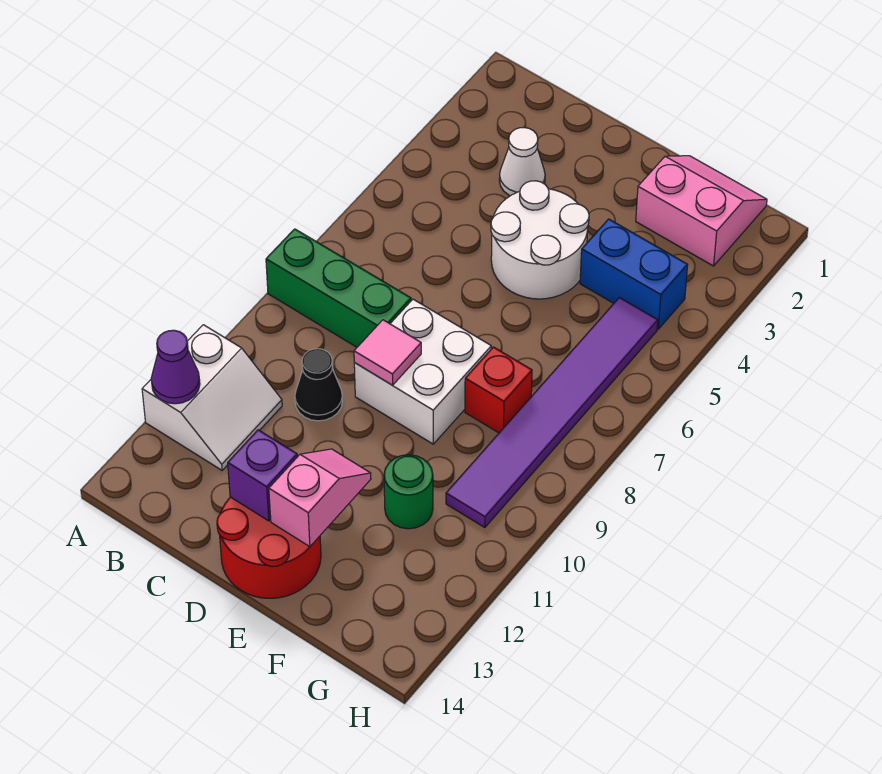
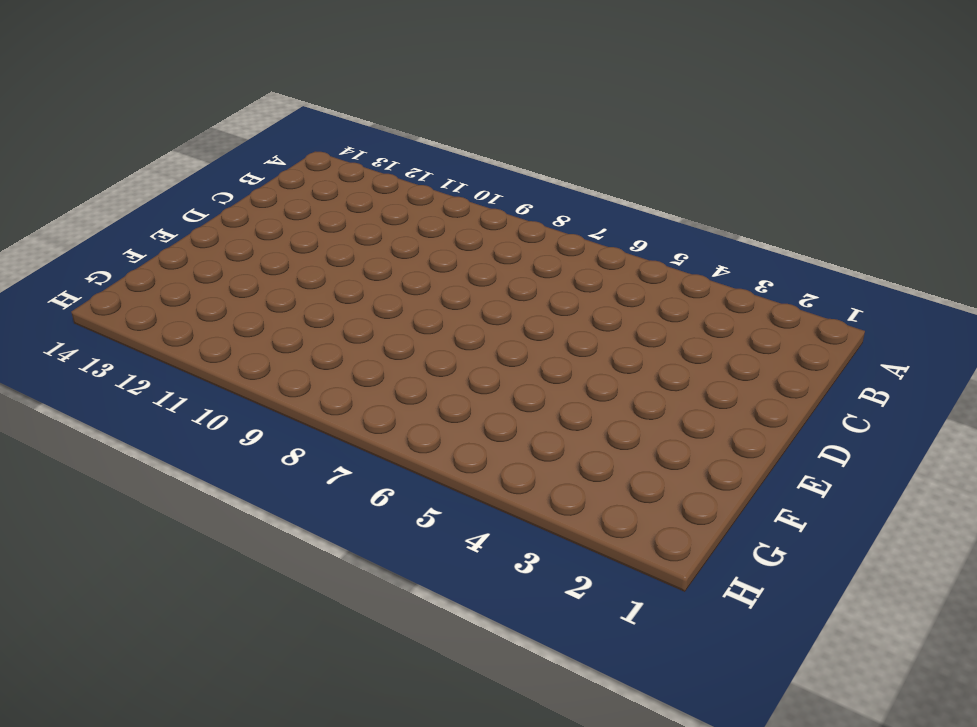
none -> green 1x3 brick [266,229,411,347]
none -> white 2x2 slope [142,325,282,470]
none -> white 1x1 cone [499,128,545,196]

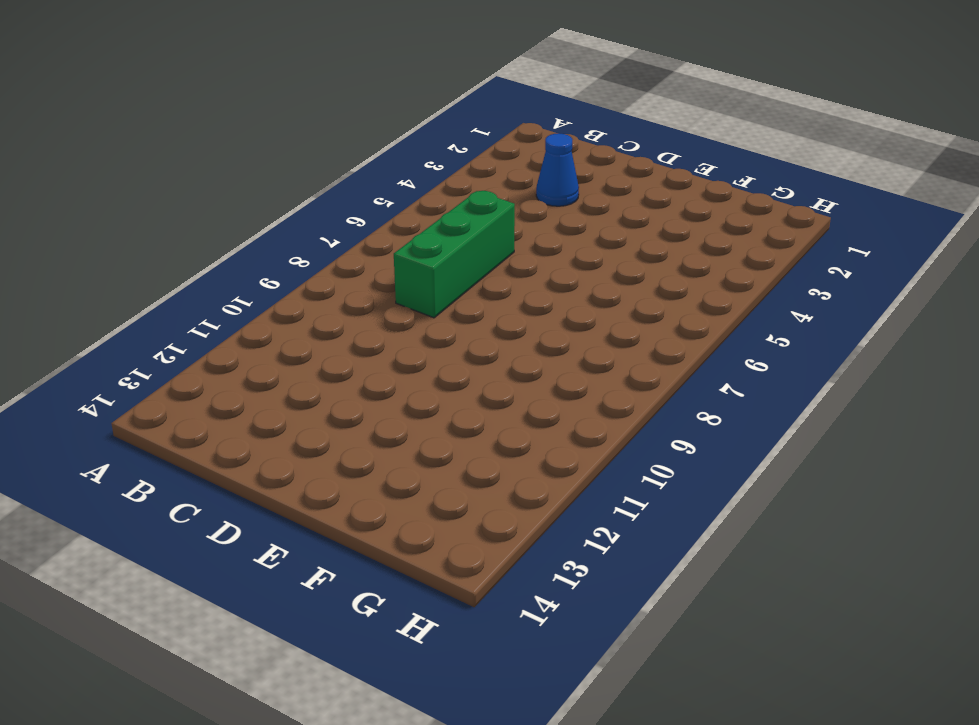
blue 1x1 cone [536,133,579,206] -> white 1x1 cone [499,128,545,196]
green 1x3 brick [394,191,515,318] -> green 1x3 brick turned to [266,229,411,347]
none -> white 2x2 slope [142,325,282,470]
none -> black 1x1 cone [295,349,343,421]
none -> white 2x2 round brick [491,181,589,299]

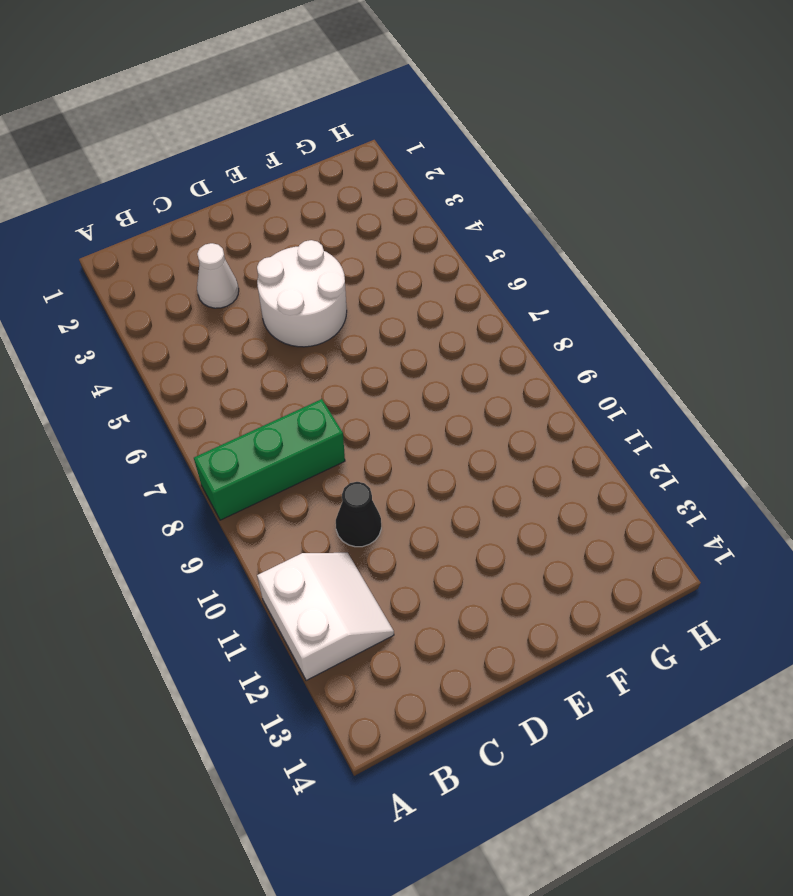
none -> white 2x2 brick [354,299,491,444]
none -> red 2x2 round brick [217,497,321,598]
none -> pink 2x2 slope [636,156,767,266]

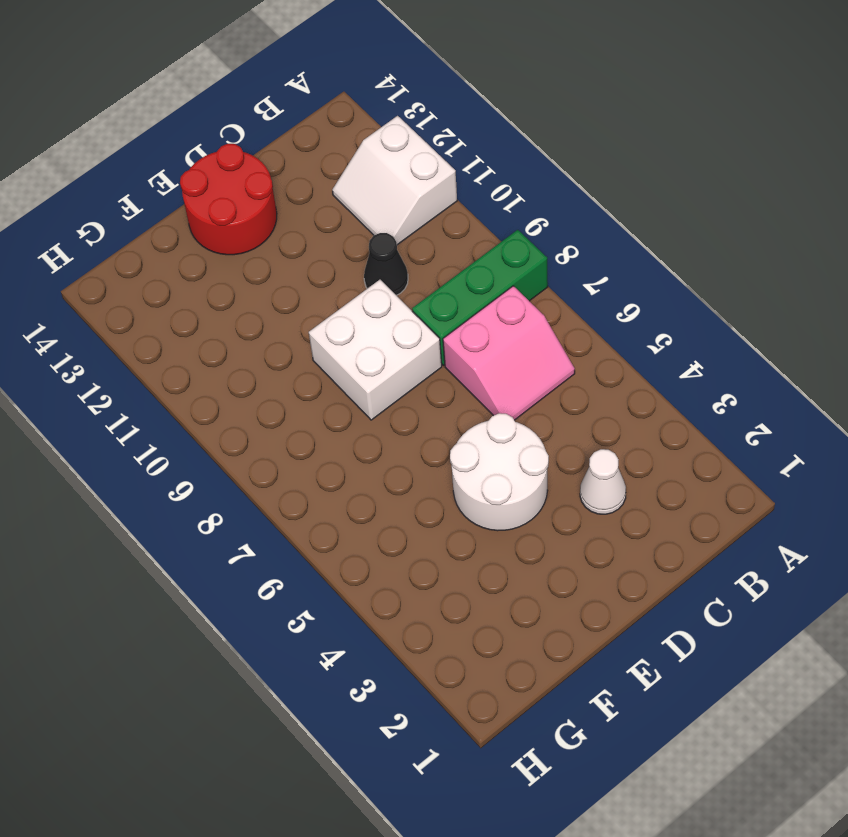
pink 2x2 slope [443,286,575,420] -> pink 2x2 slope moved to [636,156,767,266]
none -> blue 1x2 brick [580,219,688,329]
none -> red 1x1 brick [465,347,532,433]
none -> green 1x1 round brick [384,455,433,529]

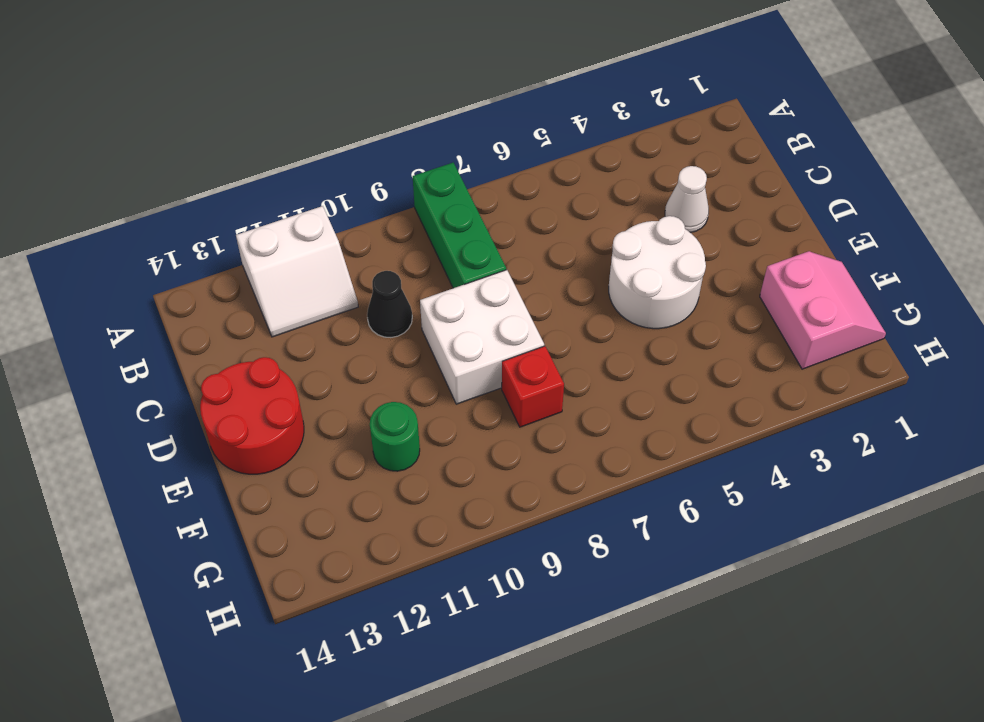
none -> blue 1x2 brick [580,219,688,329]
none -> purple 1x6 tile [446,298,658,528]
none -> purple 1x1 cone [151,330,200,404]

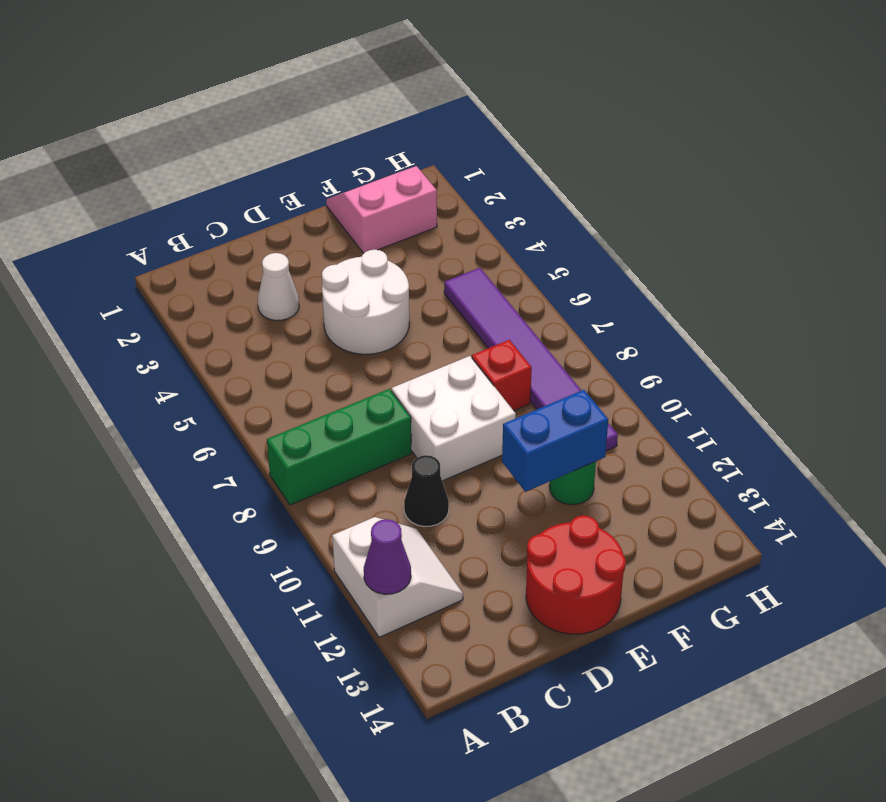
blue 1x2 brick [502,390,608,492] -> blue 1x2 brick moved to [580,219,688,329]
none -> pink 1x1 tile [354,320,421,385]
none -> purple 1x1 brick [228,430,297,521]
none -> pink 1x2 slope [269,449,371,547]

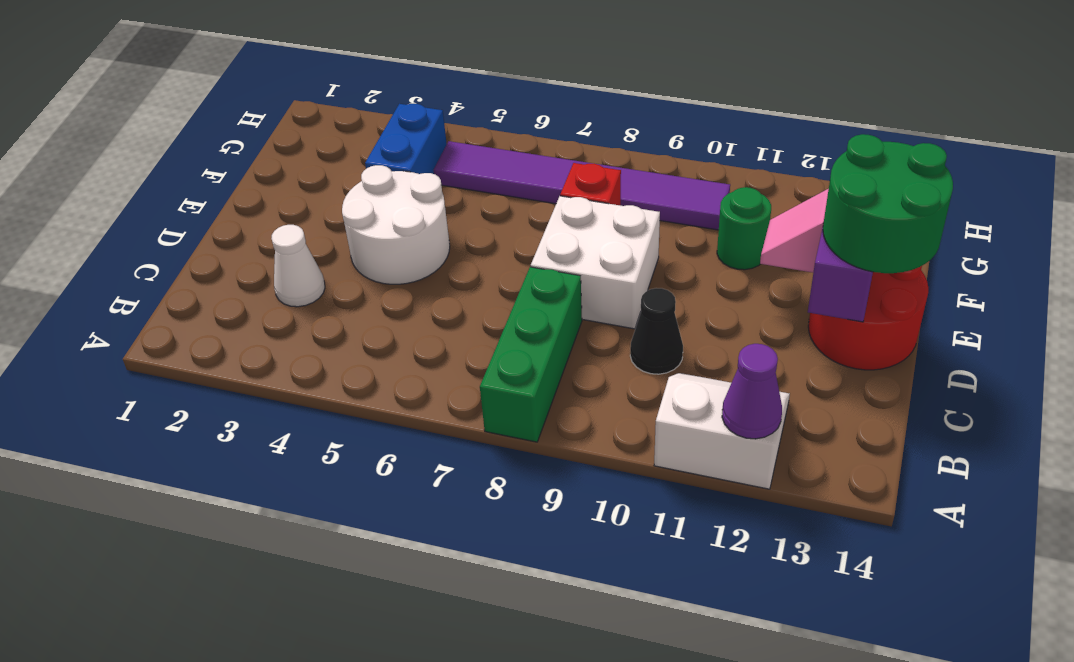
green 2x2 round brick [823,134,953,273] -> none
none -> pink 2x2 slope [636,156,767,266]
none -> pink 1x1 tile [354,320,421,385]

